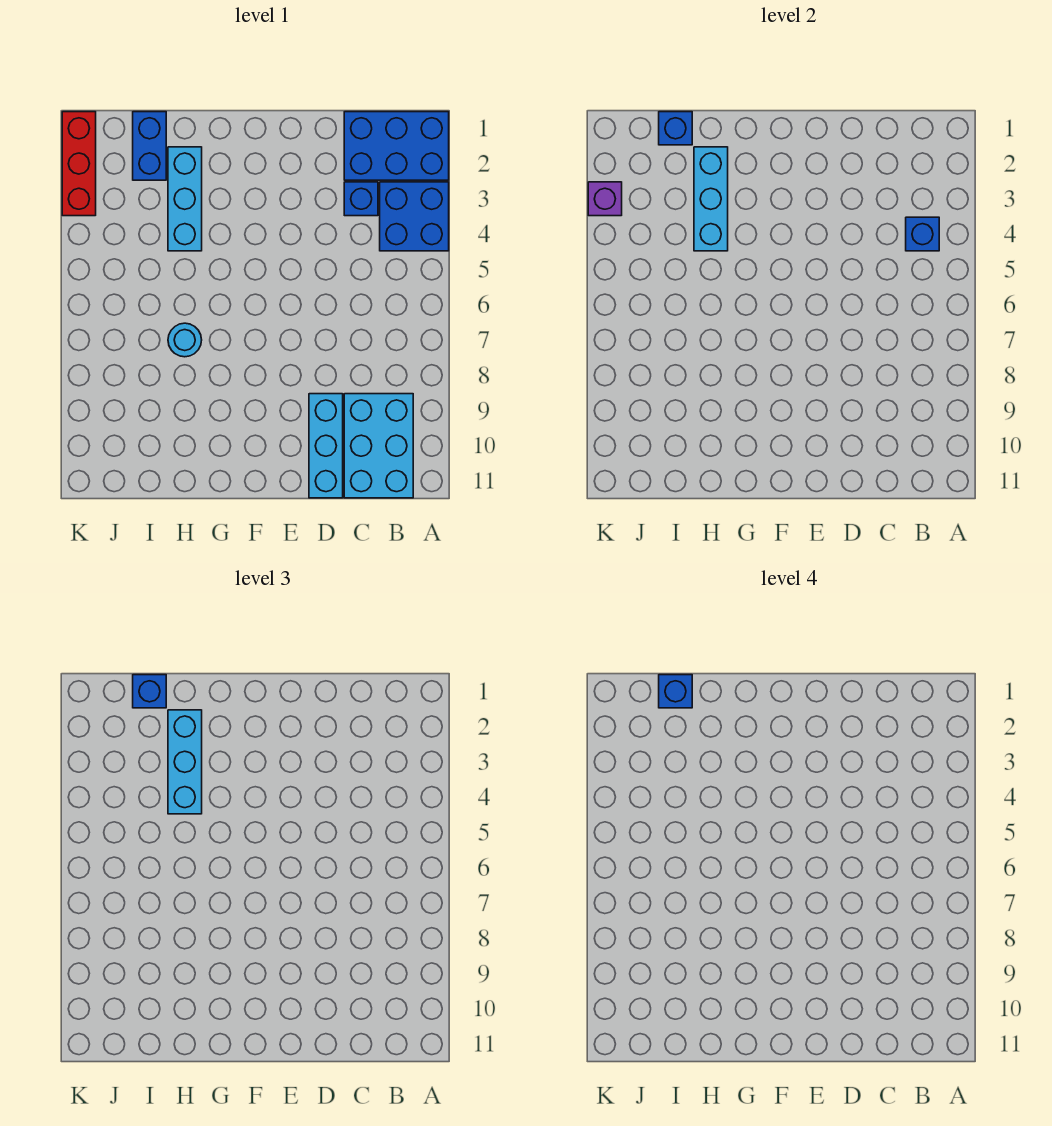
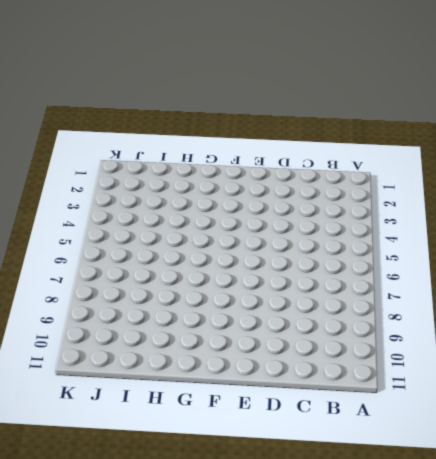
none -> blue 2x3 brick [344,112,449,180]
none -> blue 2x2 brick [380,182,449,251]
none -> cyan 2x3 brick [344,394,413,498]

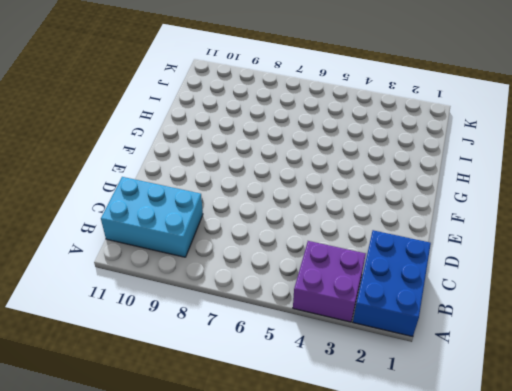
purple 2x2 brick [293,241,366,322] -> blue 2x2 brick [380,182,449,251]
none -> blue 1x1 brick [344,182,378,216]
none -> cyan 1x3 brick [309,394,343,498]
none -> cyan 1x3 brick [168,147,202,251]

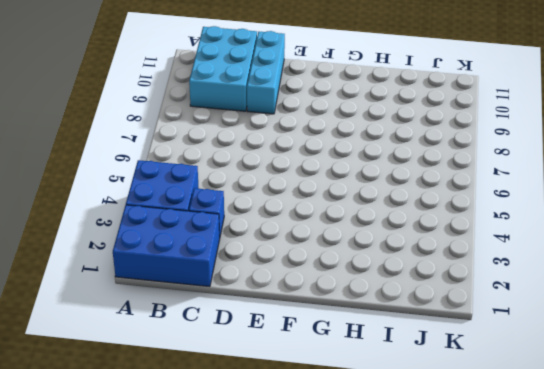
none -> cyan 1x3 brick [168,147,202,251]
none -> cyan 1x1 round brick [168,323,202,357]
none -> blue 1x2 brick [133,112,166,180]

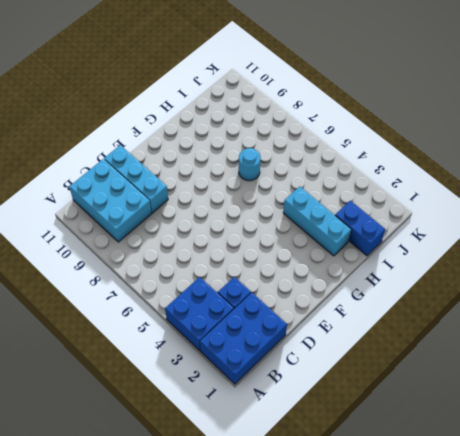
none -> red 1x3 brick [62,112,96,216]
none -> blue 1x1 brick [906,217,939,251]
none -> cyan 1x3 brick [694,147,728,251]

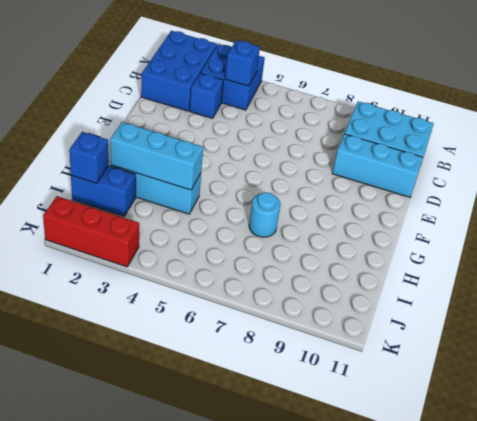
none -> purple 1x1 brick [588,182,622,216]
none -> cyan 1x3 brick [168,710,202,814]
none -> blue 1x1 brick [133,675,166,708]

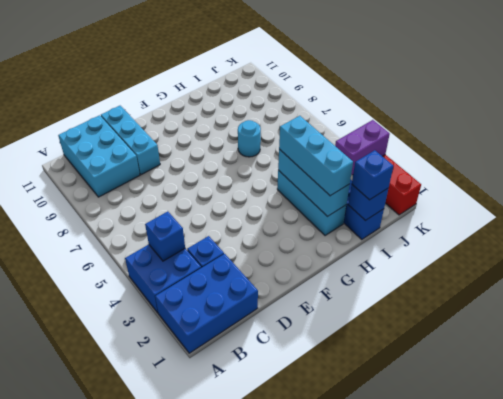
purple 1x2 brick [335,120,390,175] -> purple 1x1 brick [588,182,622,216]
none -> blue 1x1 brick [659,675,692,708]

